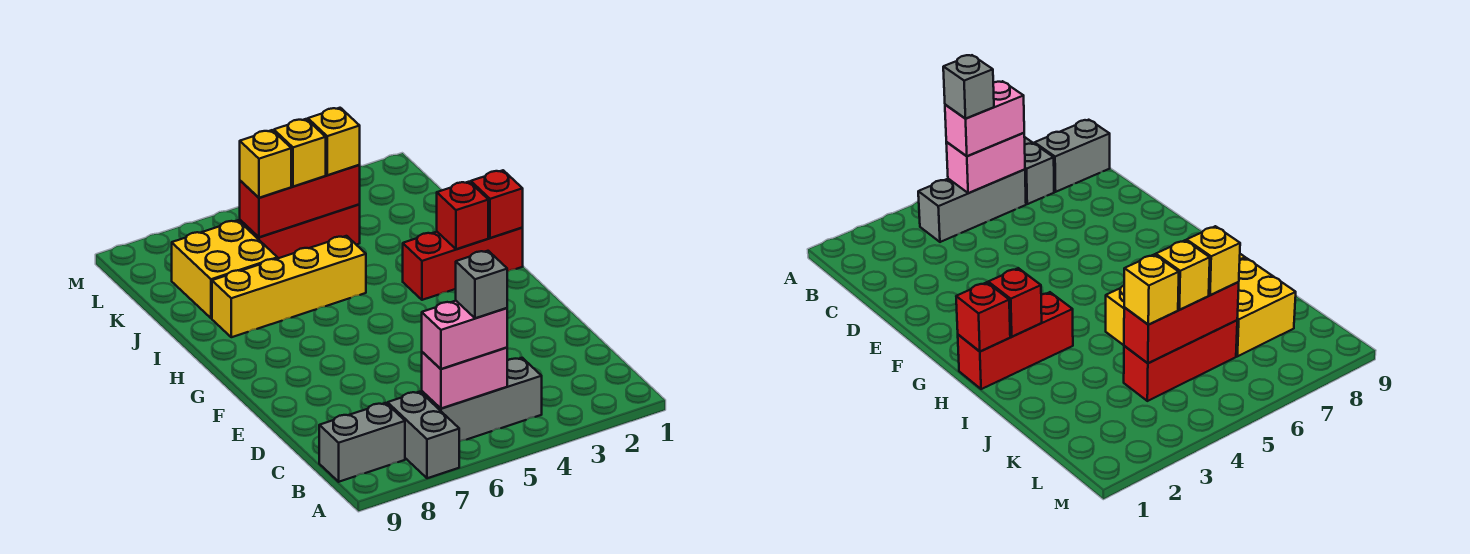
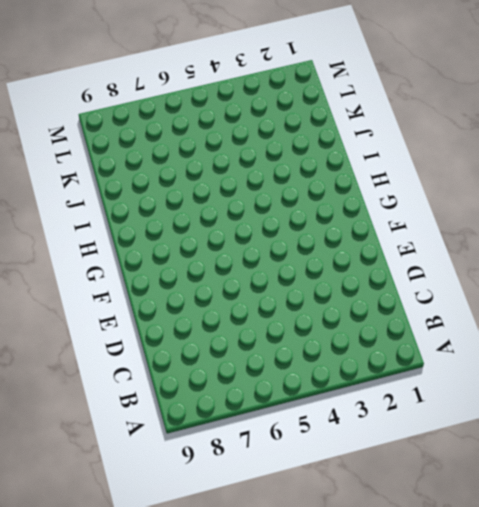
none -> grey 1x2 brick [388,392,459,478]
none -> grey 1x3 brick [422,358,542,442]
none -> grey 1x2 brick [319,403,405,482]

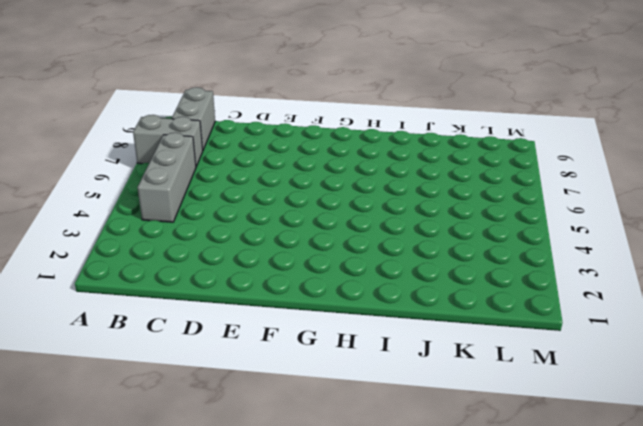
none -> red 1x3 brick [403,228,523,300]
none -> yellow 1x4 brick [212,236,366,337]
none -> yellow 2x2 brick [172,220,278,318]

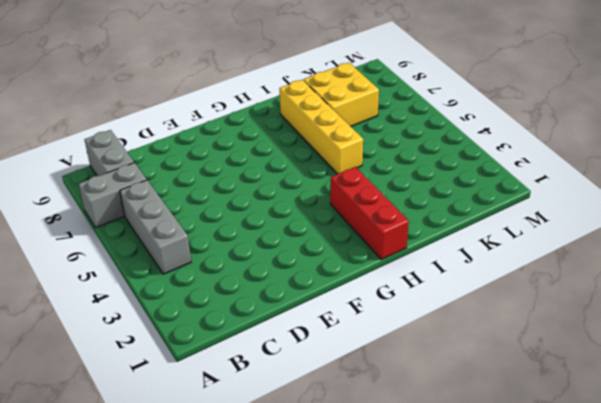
none -> red 1x3 brick [240,204,360,258]
none -> pink 1x2 brick [422,347,507,408]
none -> red 1x1 brick [471,170,523,238]

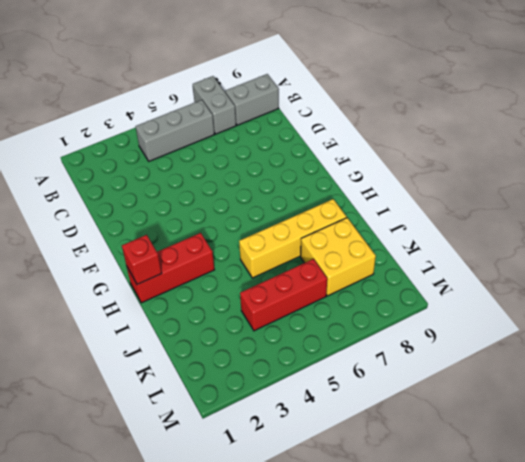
none -> pink 1x2 brick [422,347,507,408]
none -> red 1x1 brick [437,182,488,249]
none -> red 1x3 brick [240,165,360,237]

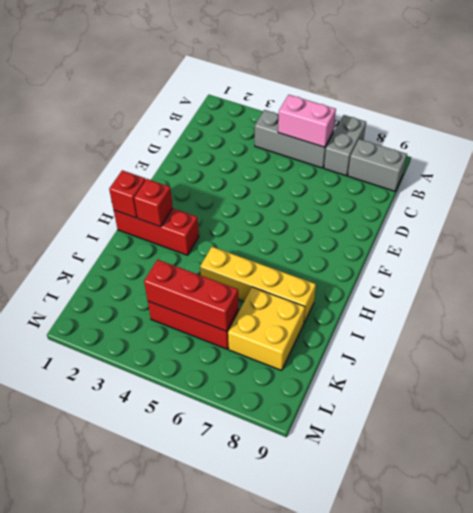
none -> pink 1x2 brick [422,301,507,369]
none -> yellow 1x1 brick [308,108,360,175]
none -> yellow 1x1 brick [274,119,326,187]

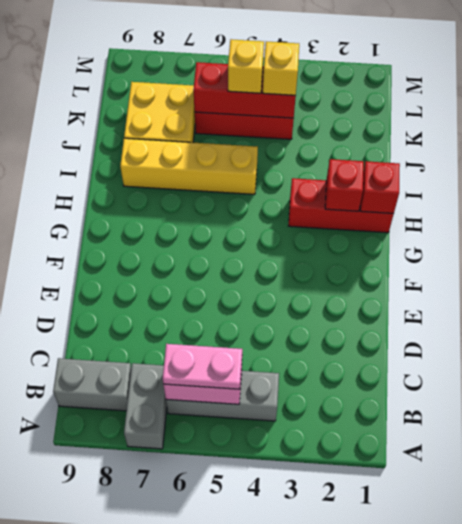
pink 1x2 plate [163,344,242,389] -> pink 1x2 brick [422,301,507,369]
none -> yellow 1x1 brick [240,130,291,198]
none -> grey 1x1 brick [456,251,507,318]

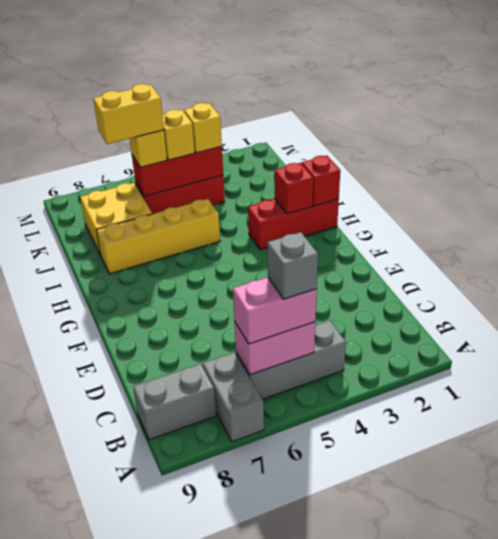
yellow 1x2 brick [93,84,164,144] -> none

